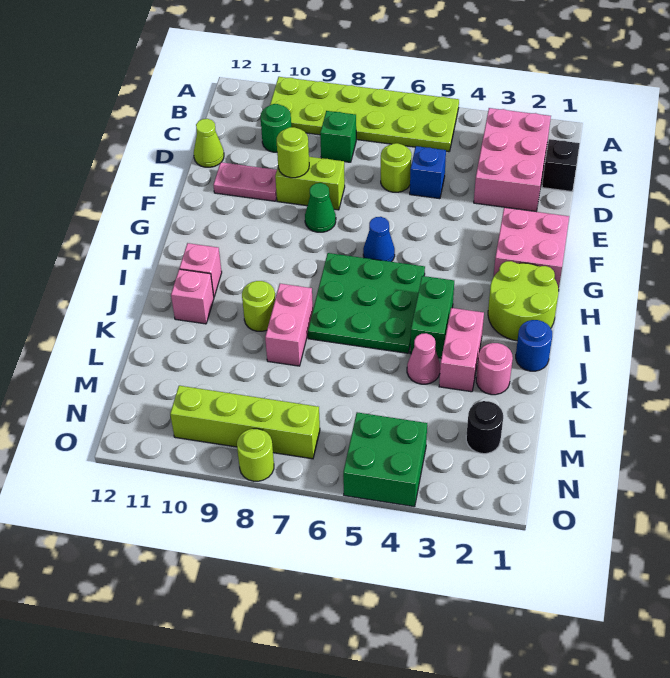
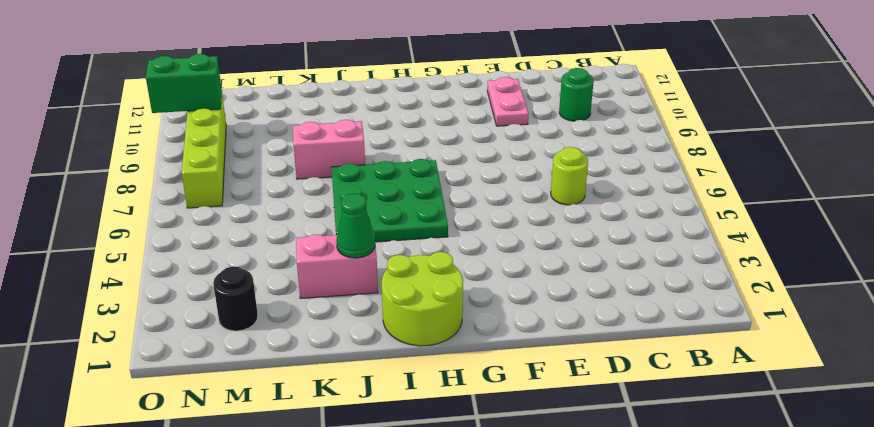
green 1x1 cone [337,193,375,258] -> green 1x1 cone moved to [305,183,336,232]
green 1x2 brick [146,54,222,113] -> green 1x2 brick moved to [410,276,454,358]
none -> lime 2x6 plate [270,77,459,152]
none -> pink 2x3 brick [474,108,551,211]
none -> black 1x1 brick [542,139,580,192]

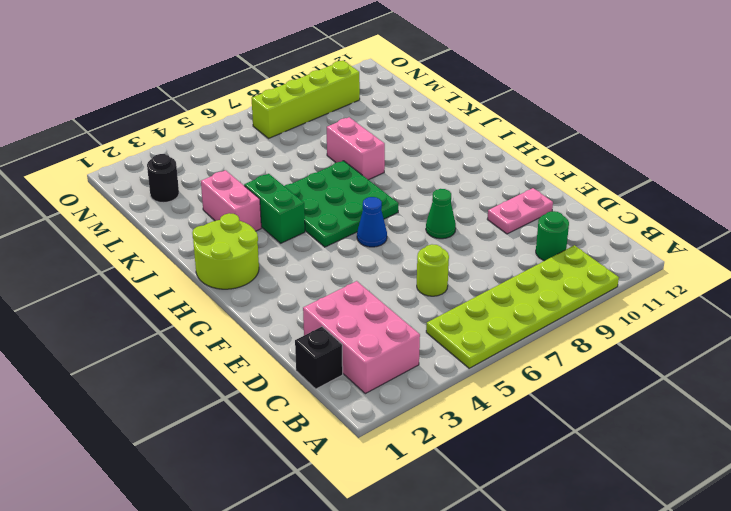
none -> green 1x1 brick [320,111,356,162]
none -> blue 1x1 brick [410,146,446,199]
none -> lime 1x1 cone [194,119,224,167]

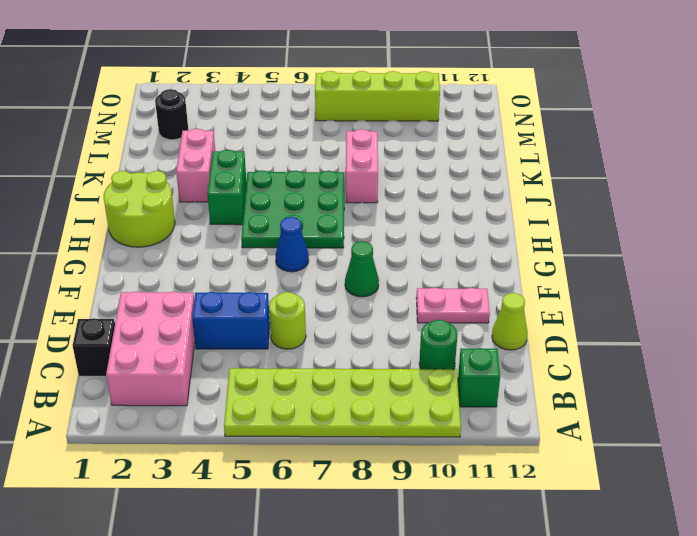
green 1x1 brick [458,348,500,407] -> green 1x1 brick moved to [320,111,356,162]
blue 1x2 brick [192,292,270,349] -> blue 1x1 brick [410,146,446,199]
none -> lime 1x2 brick [275,157,345,210]
none -> pink 2x2 brick [493,208,569,291]
none -> pink 1x1 brick [179,243,222,296]

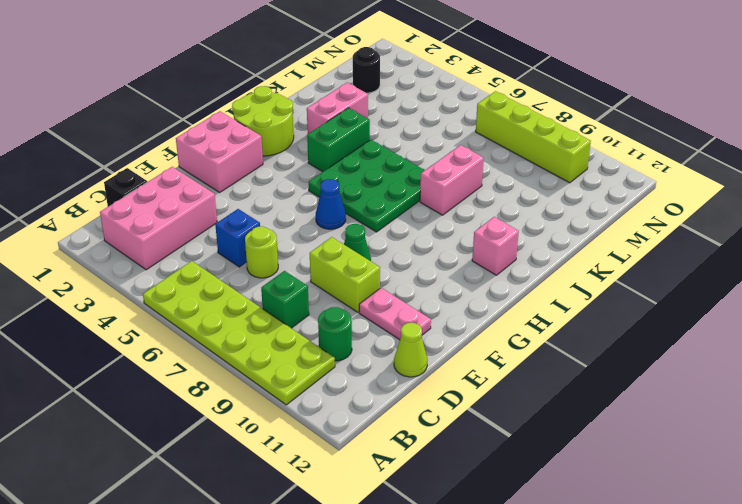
none -> blue 1x1 round brick [516,320,552,371]
none -> lime 1x1 round brick [242,281,275,331]
none -> pink 1x1 brick [171,269,214,324]

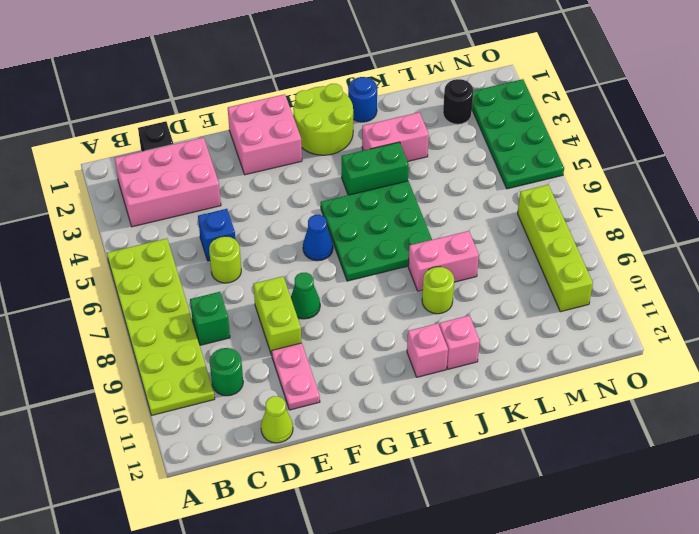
green 2x4 plate [472,79,564,189] -> green 2x2 brick [343,412,427,507]
none -> pink 1x1 round brick [476,343,513,395]
none -> pink 1x1 cone [407,333,440,384]
none -> lime 1x1 round brick [237,429,274,481]

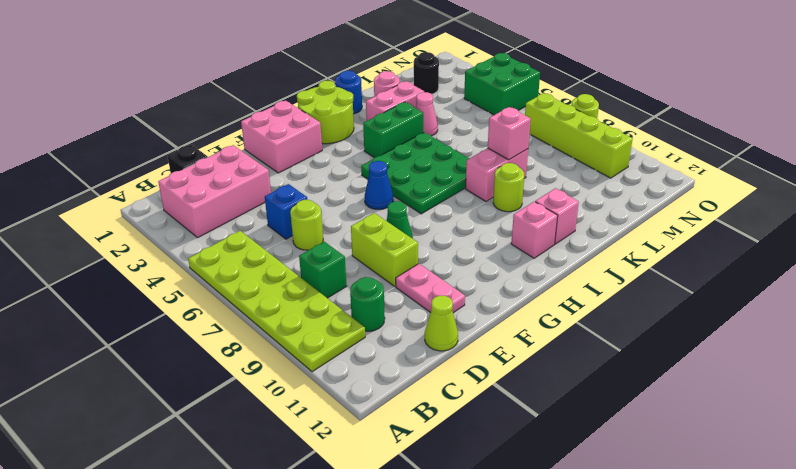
pink 1x1 brick [488,107,531,160] -> none
none -> lime 1x1 round brick [277,127,309,178]

